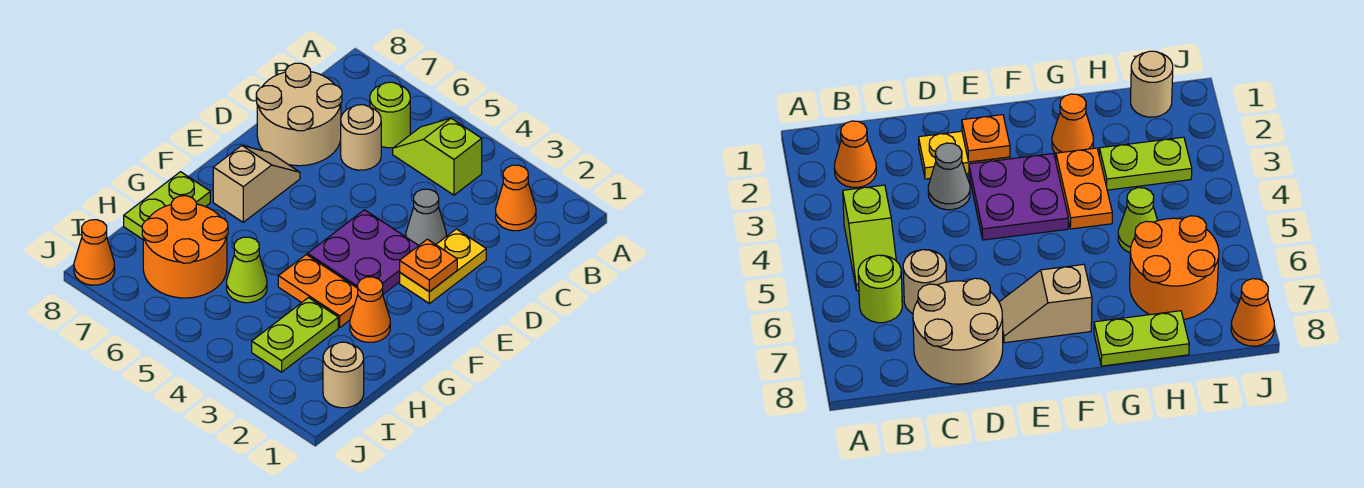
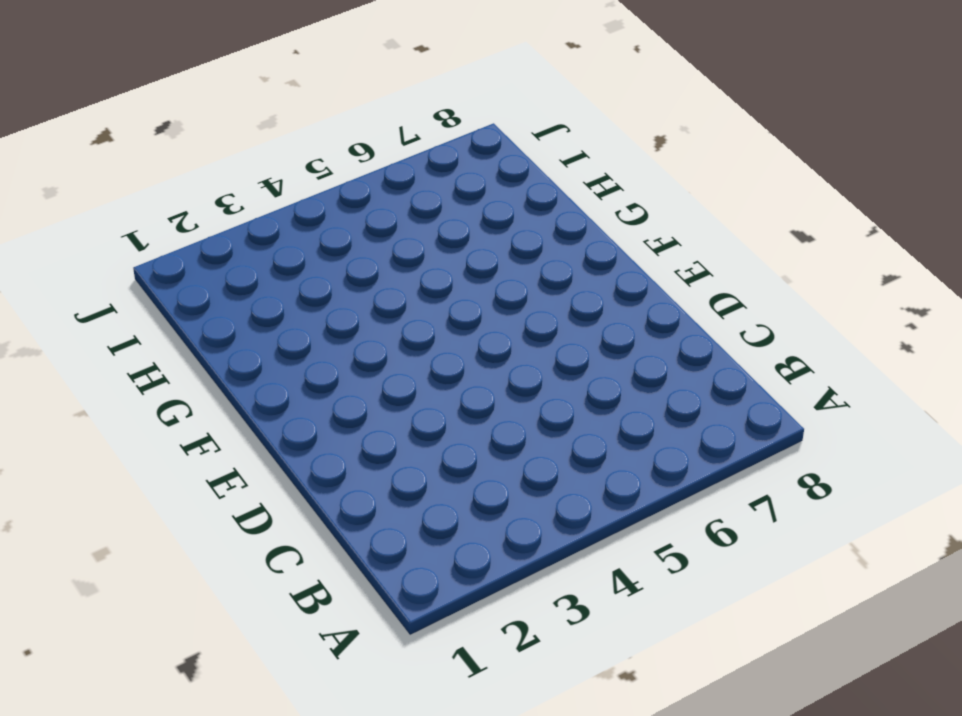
none -> orange 1x1 cone [496,165,536,231]
none -> lime 1x2 slope [393,118,482,195]
none -> lime 1x1 round brick [370,82,410,148]

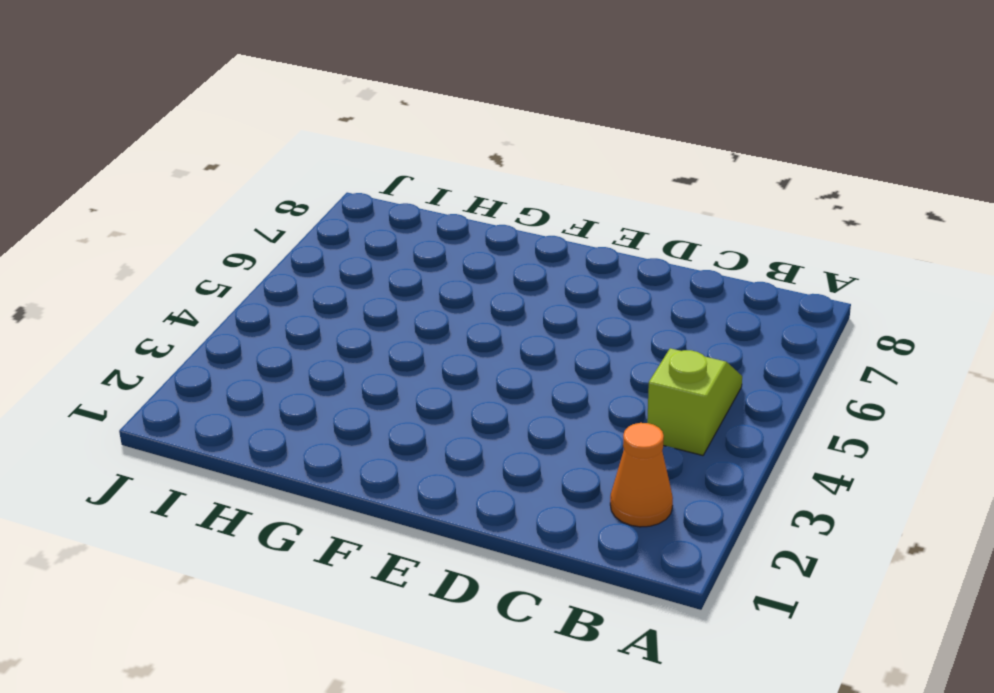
none -> lime 1x1 round brick [370,82,410,148]
none -> tan 1x1 round brick [341,105,381,170]
none -> tan 2x2 round brick [256,63,342,166]

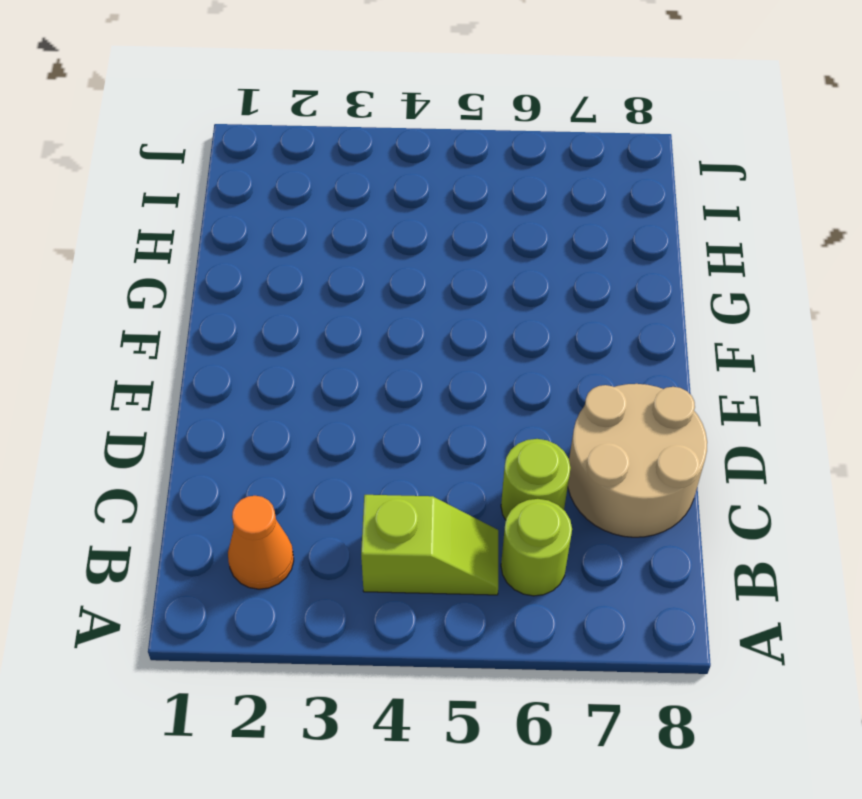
lime 1x1 round brick [501,439,571,520] -> tan 1x1 round brick [341,105,381,170]
none -> yellow 1x2 plate [400,229,486,304]
none -> grey 1x1 cone [406,189,446,245]
none -> purple 2x2 plate [308,210,419,294]

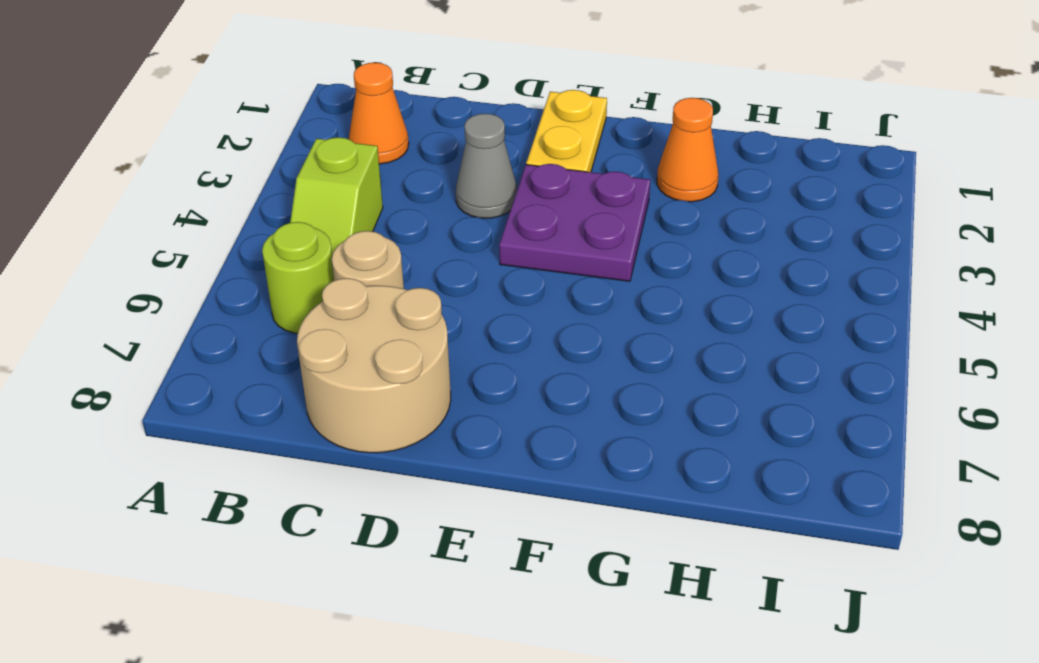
yellow 1x2 plate [526,90,607,172] -> yellow 1x2 plate turned to [400,229,486,304]
none -> tan 1x2 slope [213,146,300,222]
none -> orange 1x2 plate [278,255,358,327]
none -> lime 1x2 plate [124,172,210,239]

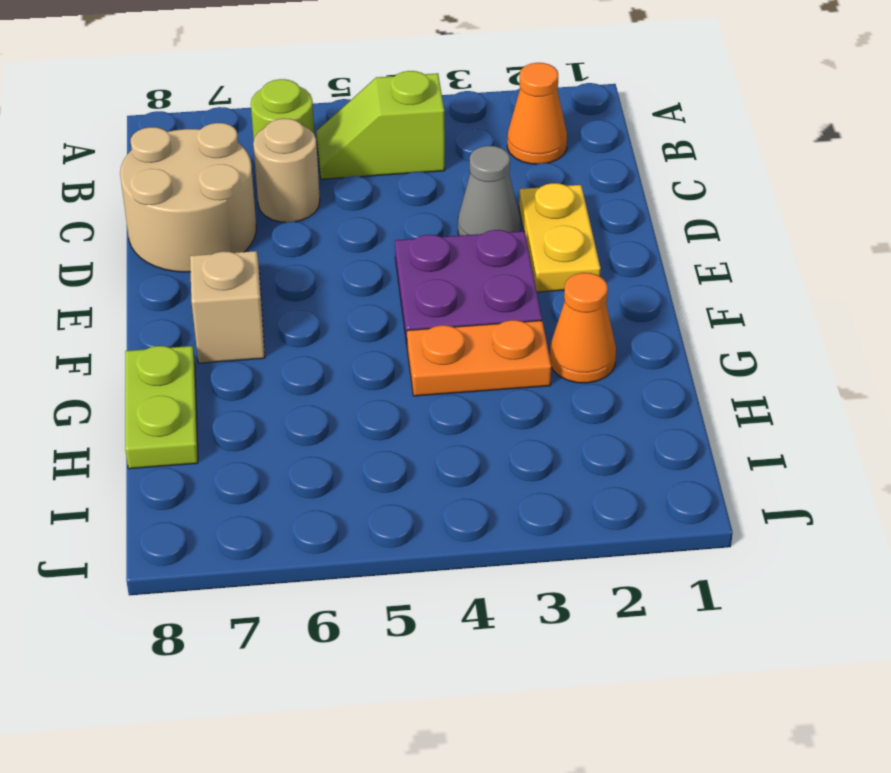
none -> lime 1x2 plate [252,298,338,372]
none -> lime 1x1 cone [227,237,267,303]
none -> orange 2x2 round brick [142,196,228,298]

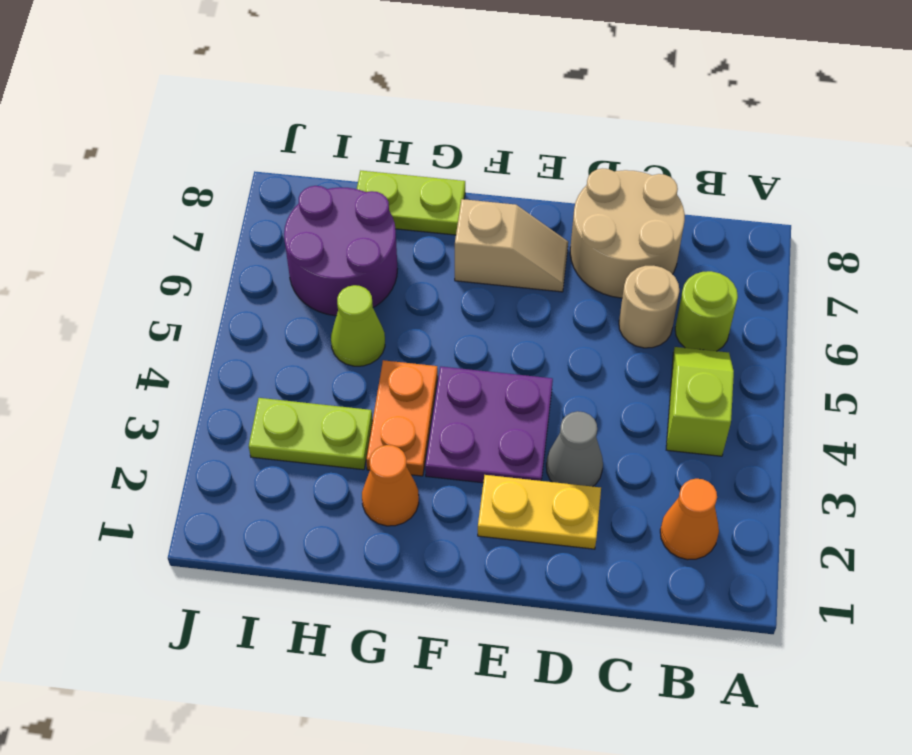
purple 2x2 round brick [284,186,397,316] -> orange 2x2 round brick [142,196,228,298]
none -> tan 1x1 round brick [323,342,364,408]
none -> orange 1x1 cone [74,220,115,285]
none -> orange 1x1 plate [400,239,457,292]

